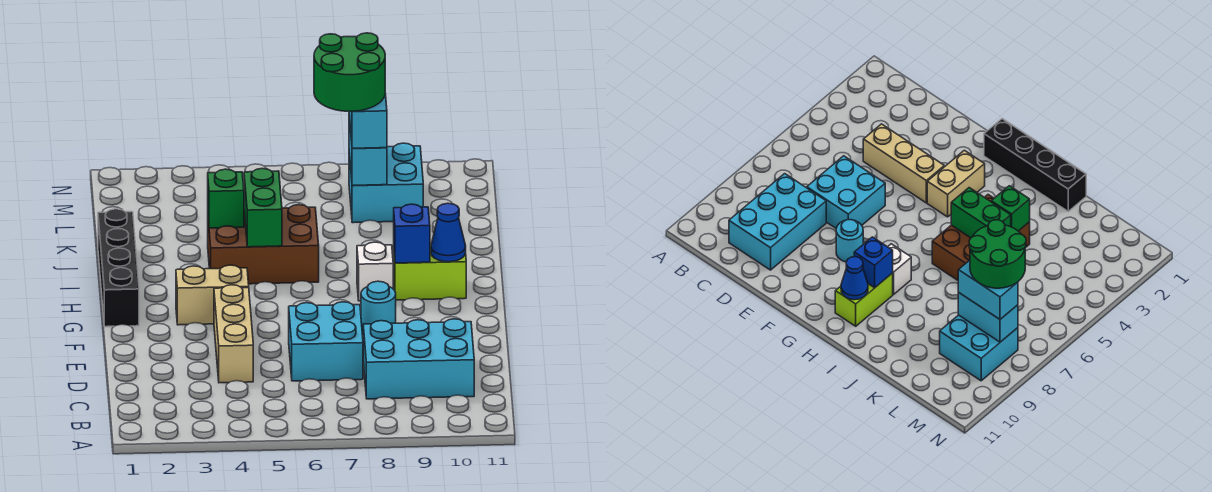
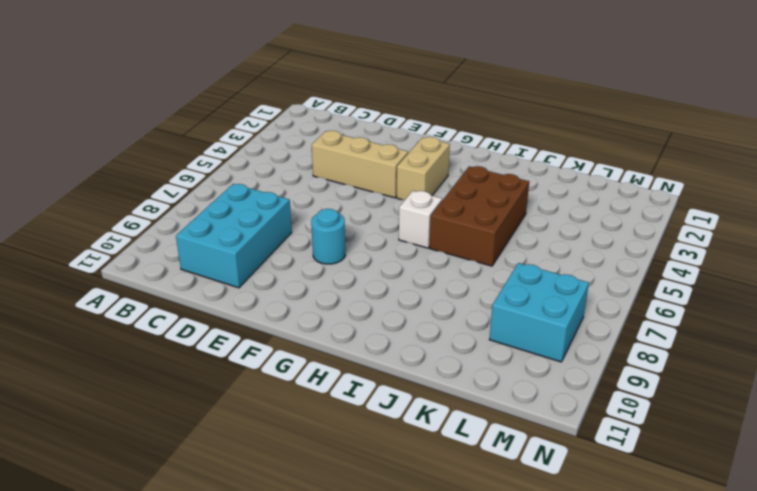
white 1x1 brick [399,191,442,248] -> white 1x1 brick moved to [357,242,393,301]
none -> cyan 2x2 brick [289,302,363,381]
none -> black 1x4 brick [98,209,139,327]
none -> lime 1x2 brick [394,244,466,300]

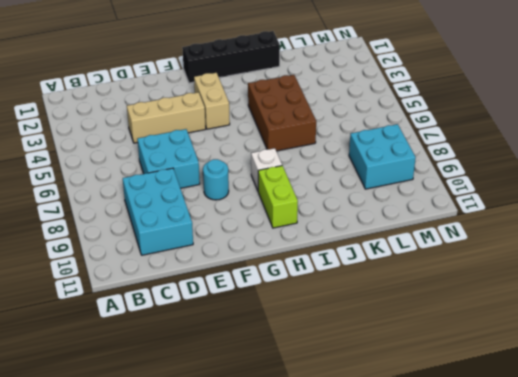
none -> blue 1x1 brick [394,204,430,263]
none -> blue 1x1 cone [431,203,466,262]
none -> green 1x2 brick [244,169,282,247]

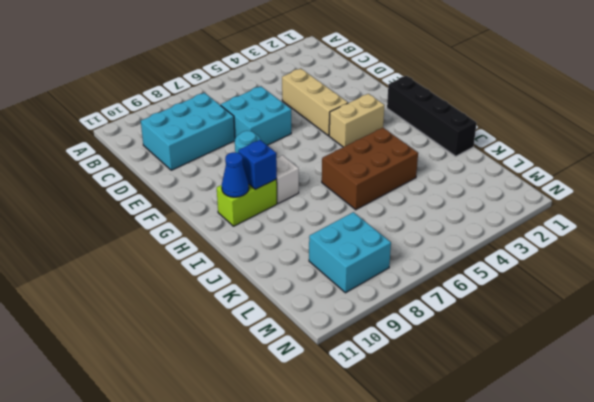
none -> green 1x2 brick [244,169,282,247]
none -> green 1x1 brick [208,169,244,228]
none -> cyan 1x2 brick [349,116,387,185]

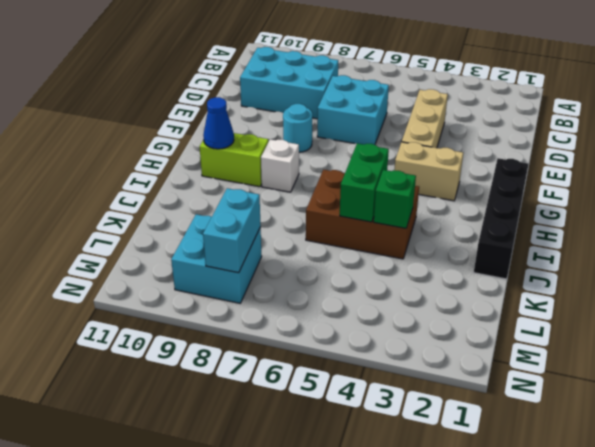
none -> blue 1x1 brick [394,204,430,263]
none -> cyan 1x2 brick [349,94,387,148]
none -> green 2x2 round brick [314,33,385,111]

